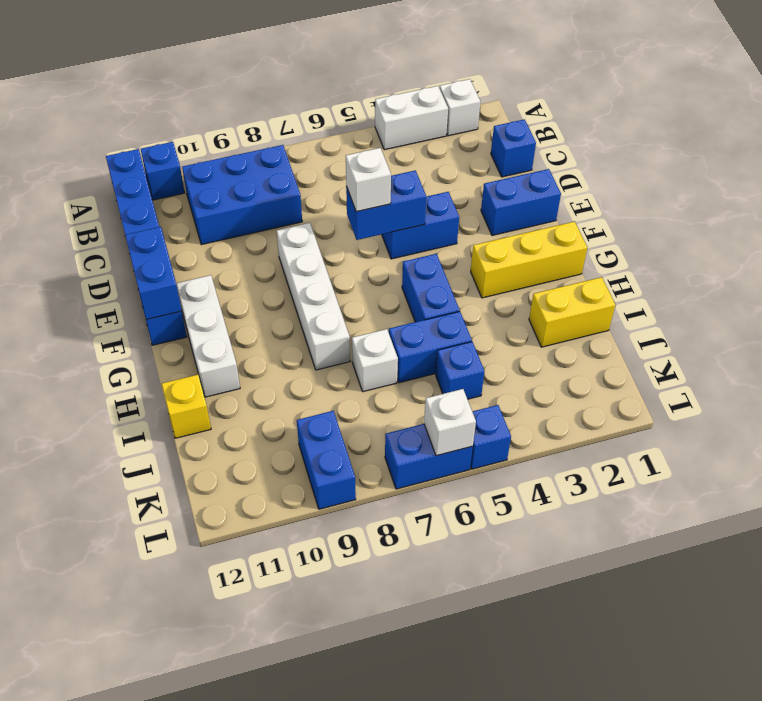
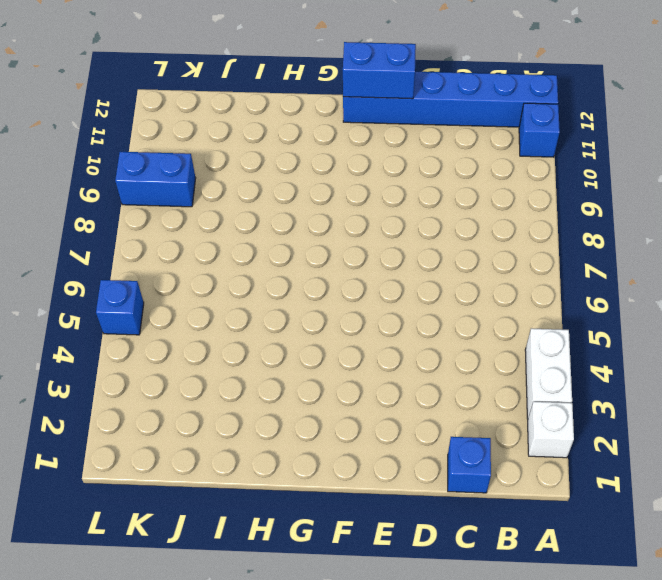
none -> blue 2x3 brick [182,145,302,245]
none -> blue 1x2 brick [481,169,561,236]
none -> blue 1x2 brick [382,192,459,259]

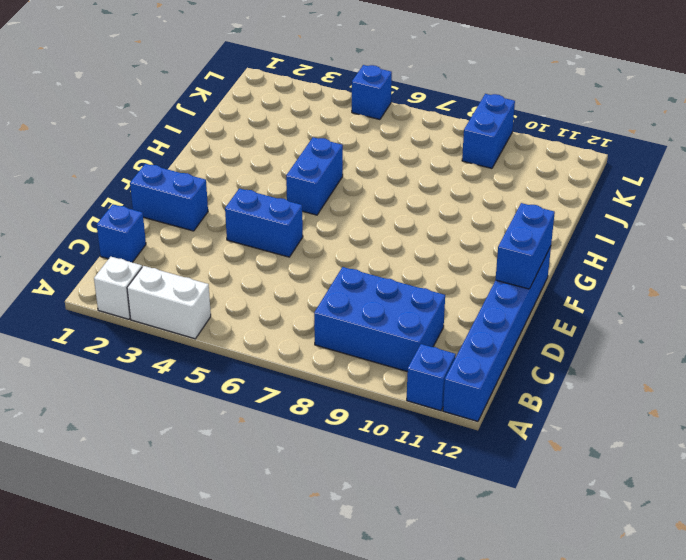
none -> white 1x4 brick [277,223,350,370]
none -> white 1x3 brick [176,275,240,397]
none -> yellow 1x3 brick [471,222,587,298]

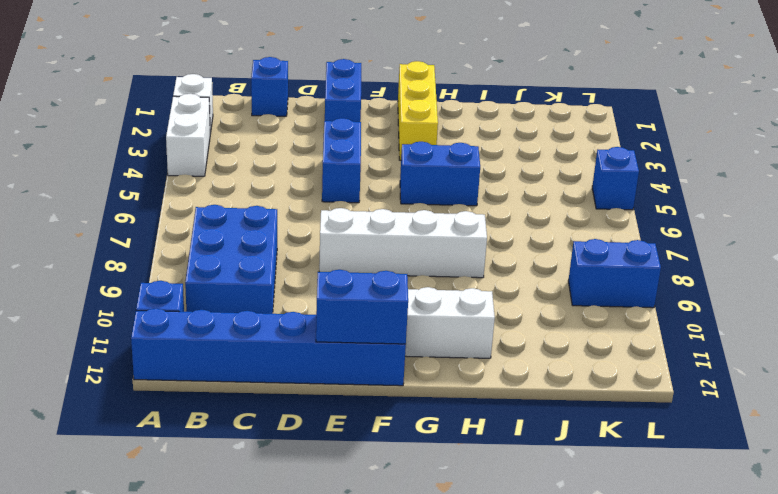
none -> yellow 1x2 brick [529,277,615,347]
none -> blue 1x2 brick [389,311,472,383]
none -> white 1x1 brick [352,329,398,392]

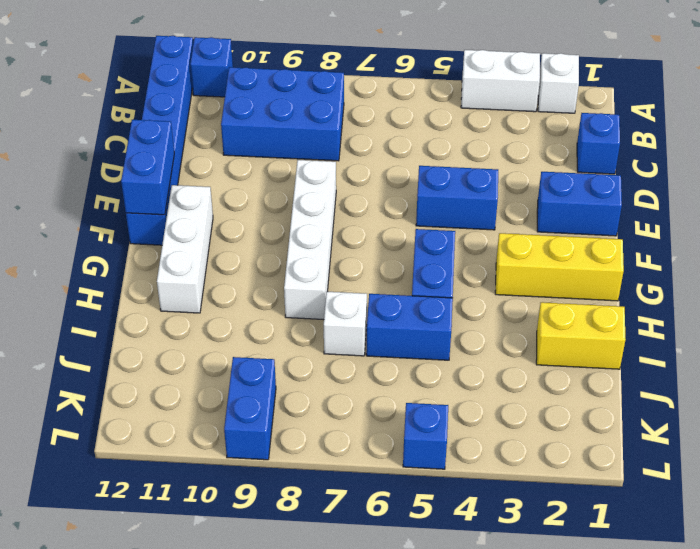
none -> yellow 1x1 brick [162,375,211,438]
none -> blue 1x1 brick [436,342,484,399]
none -> blue 1x2 brick [385,424,473,489]

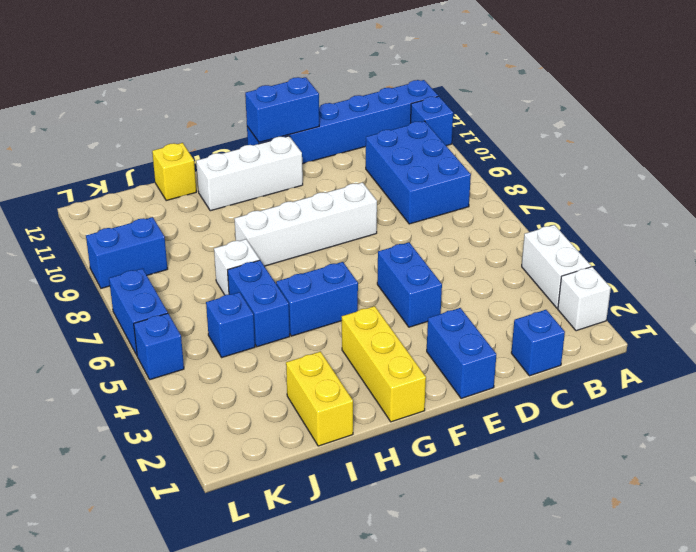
none -> blue 1x2 brick [346,170,426,240]
none -> white 1x1 brick [424,389,476,456]
none -> white 1x1 brick [346,148,391,212]

